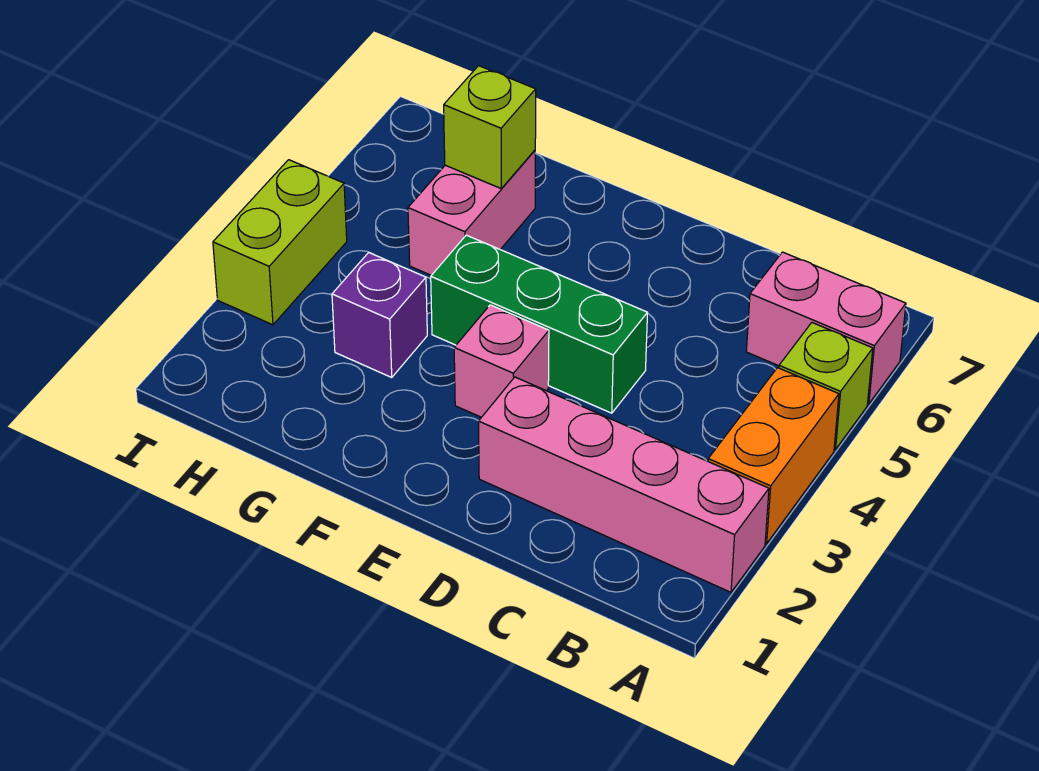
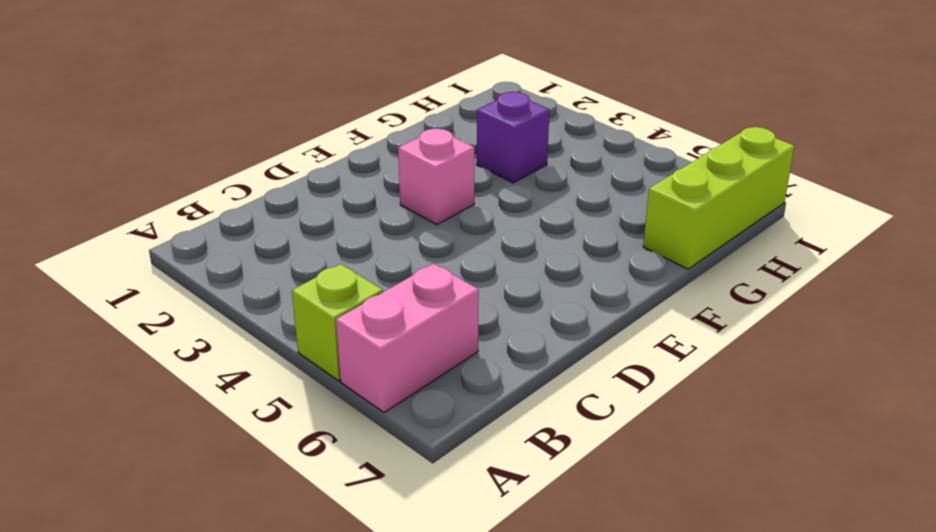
lime 1x3 brick [643,127,794,269] -> none
none -> pink 1x4 brick [479,377,769,592]
none -> orange 1x2 brick [708,368,839,544]

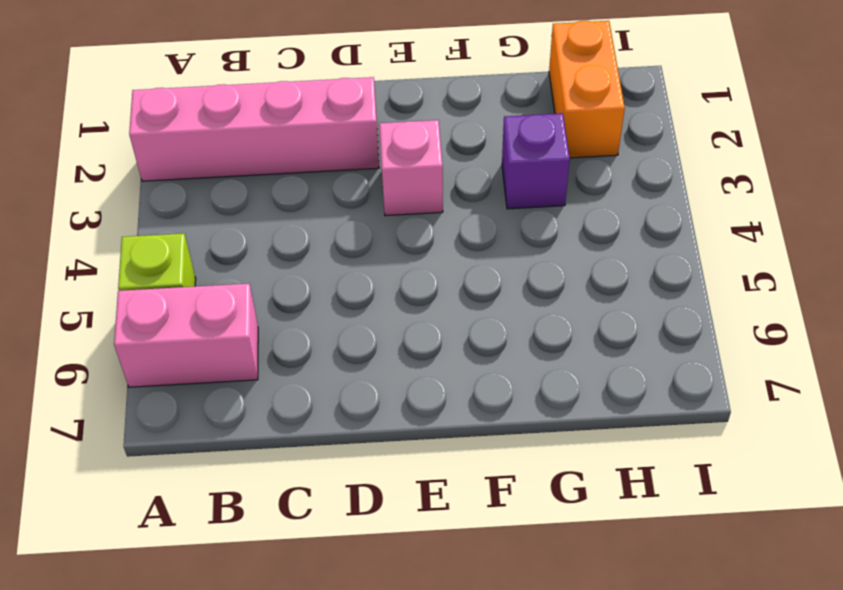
orange 1x2 brick [549,21,625,158] -> orange 1x2 brick moved to [708,368,839,544]
none -> green 1x3 brick [431,235,647,413]
none -> pink 1x2 brick [408,150,535,275]

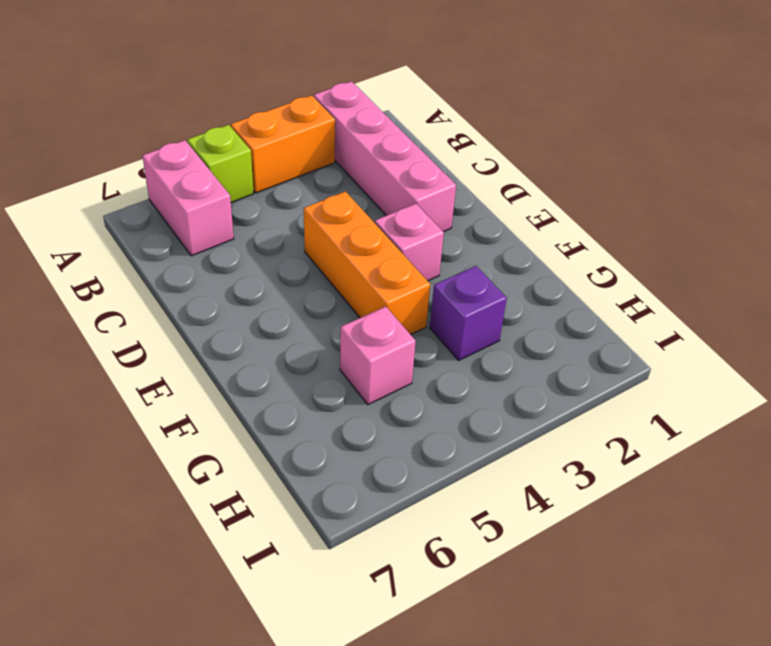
orange 1x3 brick [304,191,430,335] -> green 1x3 brick [431,235,647,413]
pink 1x1 brick [340,307,416,405] -> pink 1x2 brick [408,150,535,275]
none -> lime 1x2 brick [213,160,347,325]
none -> lime 1x1 brick [444,66,536,188]

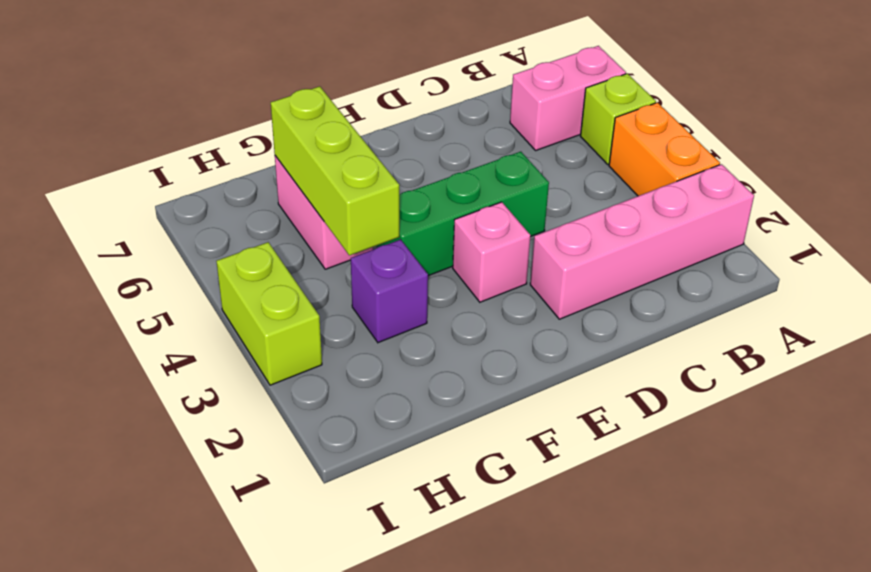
lime 1x3 brick [271,86,399,255] -> lime 1x1 brick [444,66,536,188]

